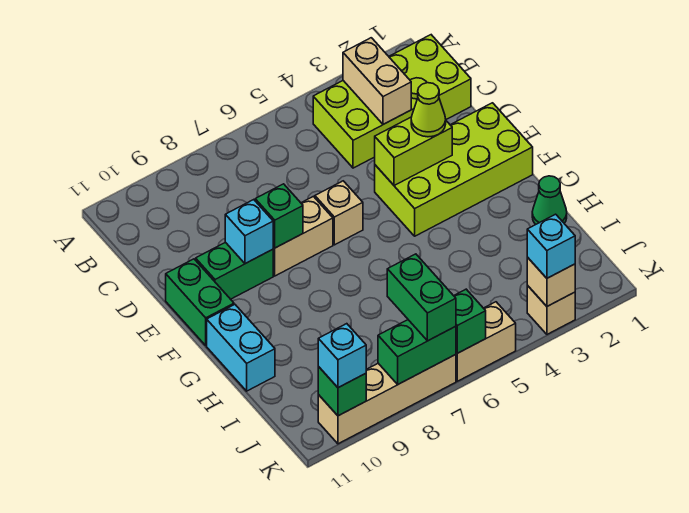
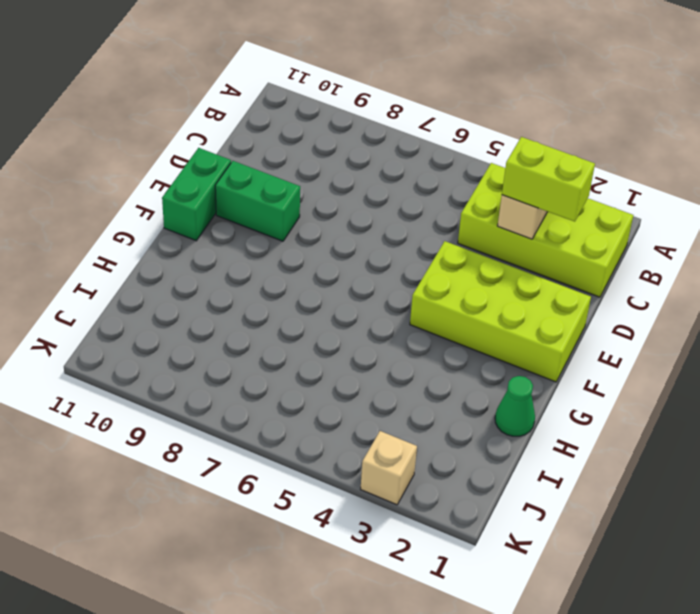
lime 1x2 brick [502,137,595,222] -> lime 1x2 brick moved to [375,117,452,186]
none -> tan 1x1 brick [315,181,363,245]
none -> tan 1x2 brick [273,196,333,276]
none -> cyan 1x2 brick [207,305,275,391]

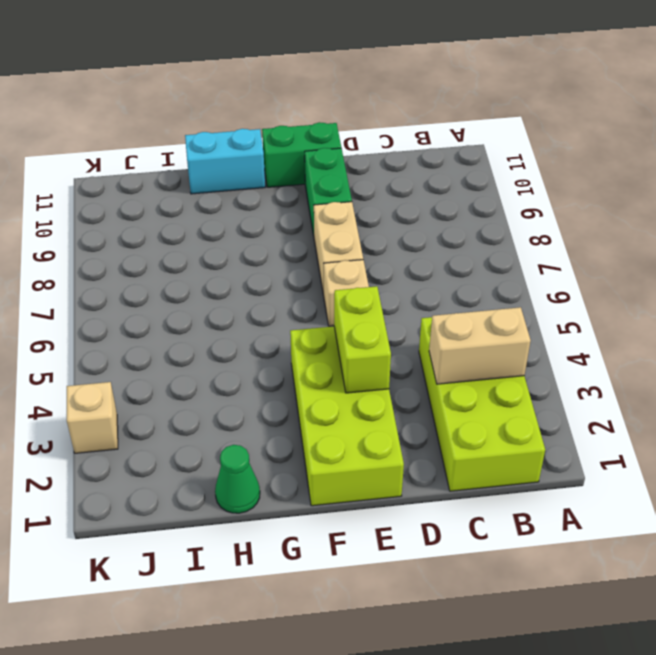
none -> tan 1x2 brick [456,302,516,381]
none -> tan 1x4 brick [318,355,456,444]
none -> green 1x1 brick [255,184,303,248]

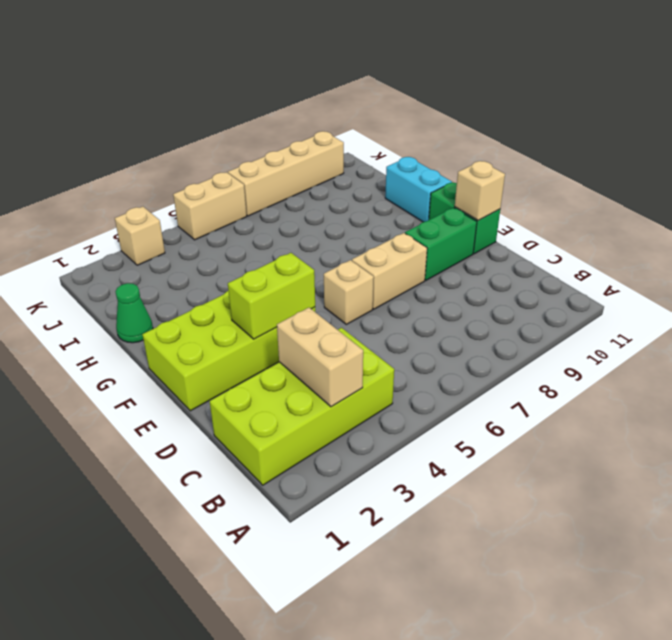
tan 1x1 brick [455,161,505,221] -> tan 1x1 brick moved to [527,257,575,306]
none -> green 1x1 brick [255,184,303,248]
none -> cyan 1x1 brick [225,200,273,264]
none -> green 1x1 brick [454,289,486,353]

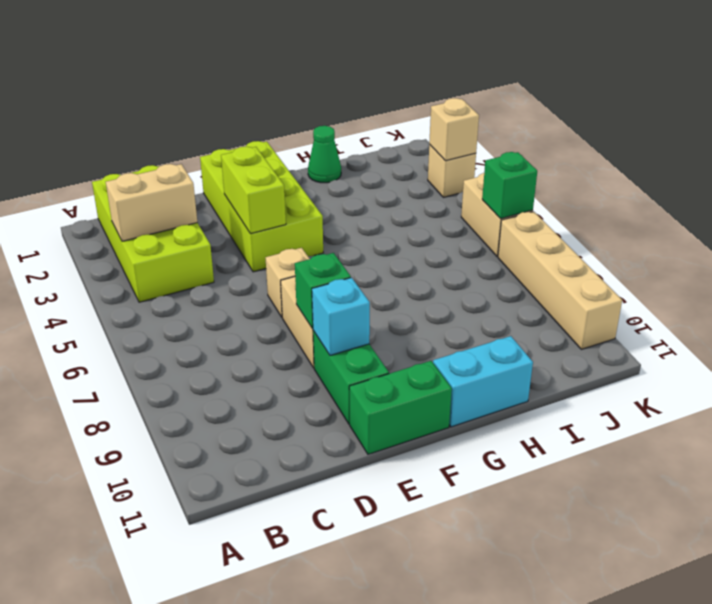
none -> green 1x2 brick [378,320,456,384]
none -> green 1x1 brick [318,367,366,416]
none -> lime 1x1 cone [411,83,446,137]

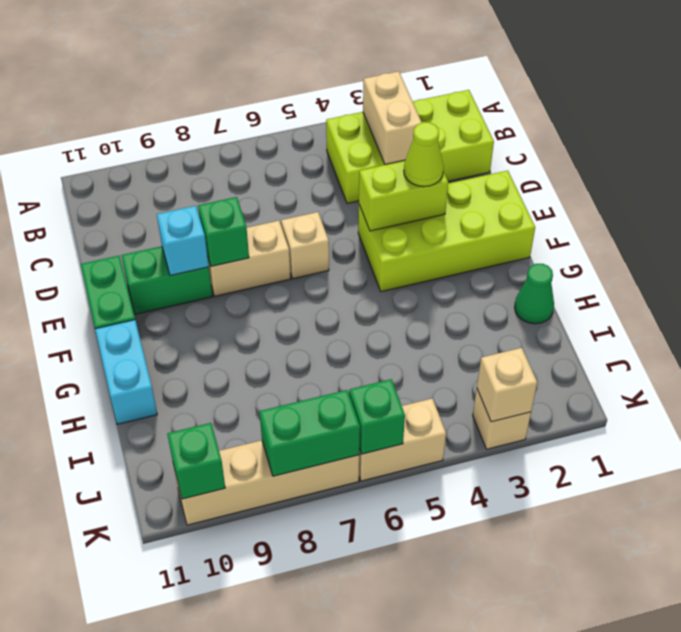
none -> green 1x2 brick [387,254,456,341]
none -> cyan 1x1 brick [527,214,575,278]
none -> cyan 1x1 brick [318,324,366,388]

